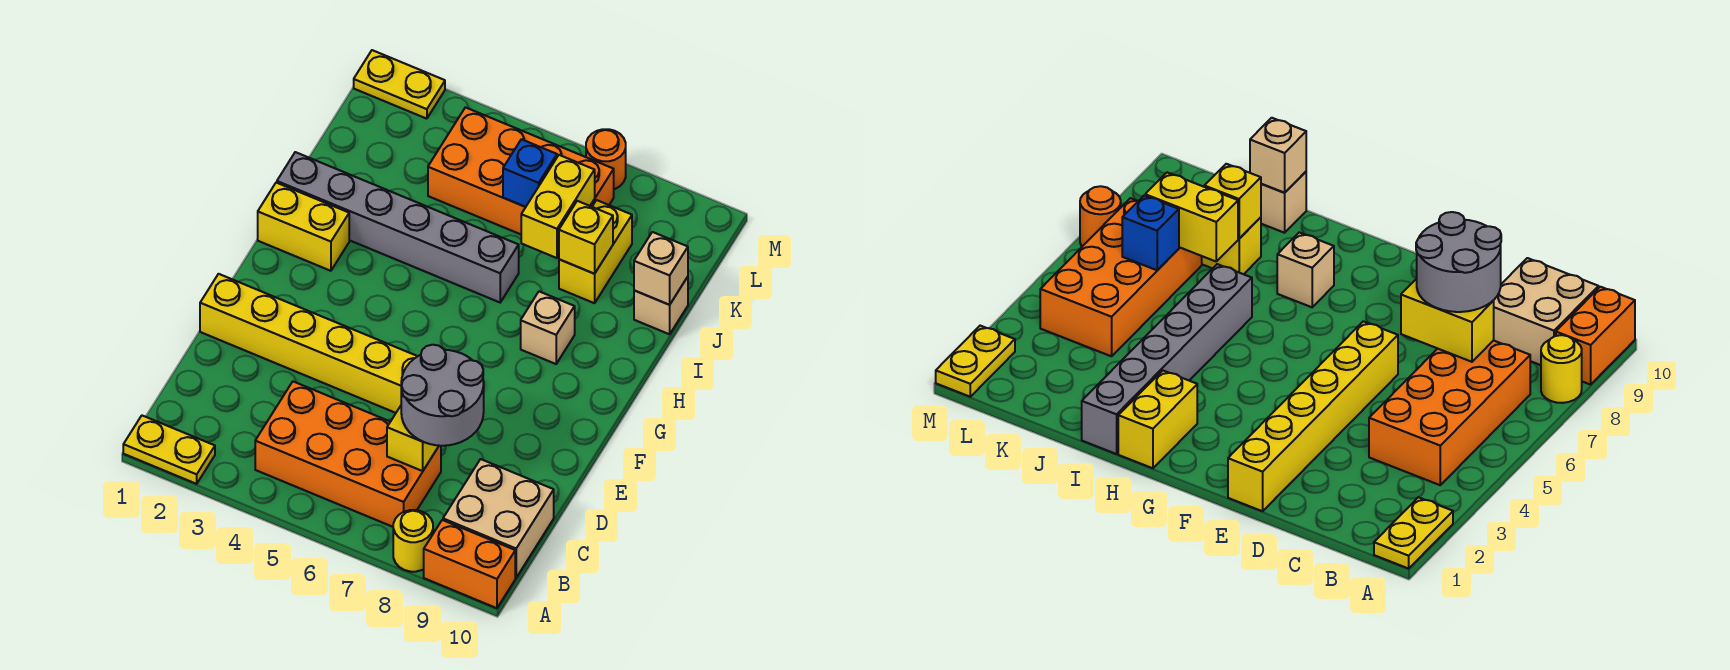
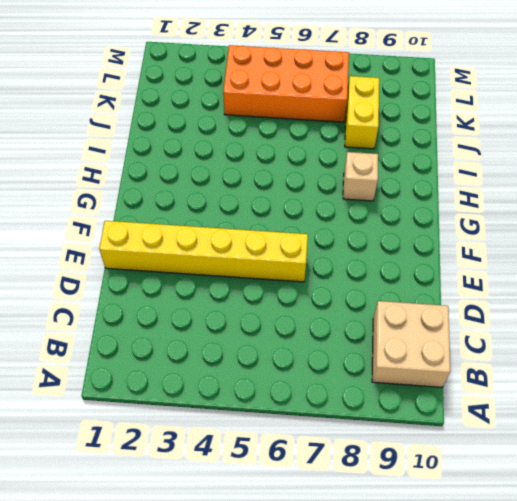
none -> yellow 1x2 plate [123,416,215,484]
none -> yellow 1x1 round brick [393,510,433,572]
none -> orange 1x2 brick [424,520,515,608]

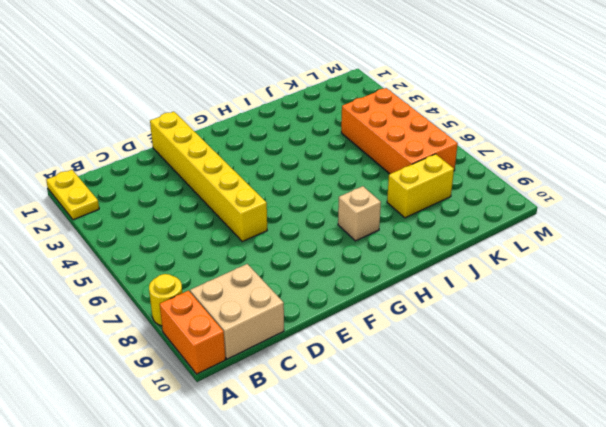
none -> orange 2x4 brick [255,382,441,527]
none -> yellow 1x2 brick [258,183,349,271]
none -> grey 1x6 brick [277,152,519,302]

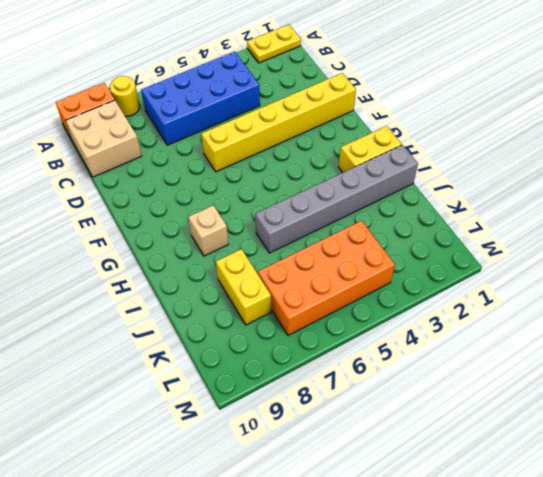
blue 2x4 brick [141,52,260,145] -> orange 2x4 brick [255,382,441,527]
none -> tan 1x1 brick [634,277,688,334]
none -> yellow 1x2 plate [354,50,445,119]
none -> orange 1x1 round brick [586,129,626,189]

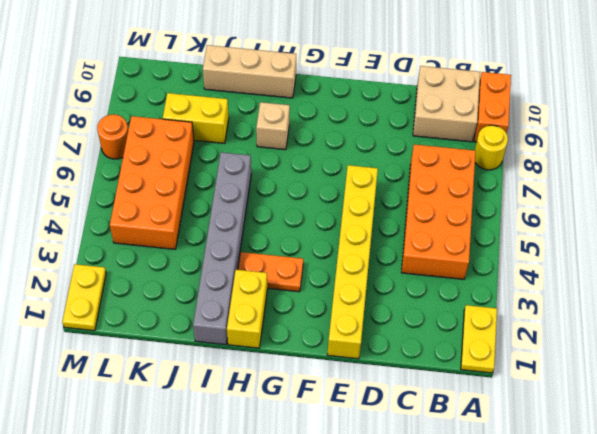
orange 1x2 plate [238,252,303,292] -> none
tan 1x3 brick [203,45,296,98] -> tan 1x1 brick [634,277,688,334]
none -> yellow 1x2 brick [387,406,439,471]
none -> yellow 1x2 brick [521,155,595,258]
none -> yellow 1x1 brick [559,201,613,274]

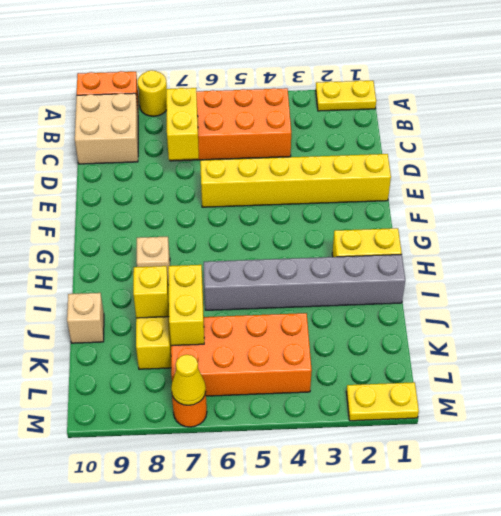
yellow 1x1 cone [171,354,206,405] -> none
none -> tan 1x1 brick [634,232,688,305]
none -> blue 1x1 brick [503,139,557,207]
none -> grey 2x2 round brick [401,345,484,446]

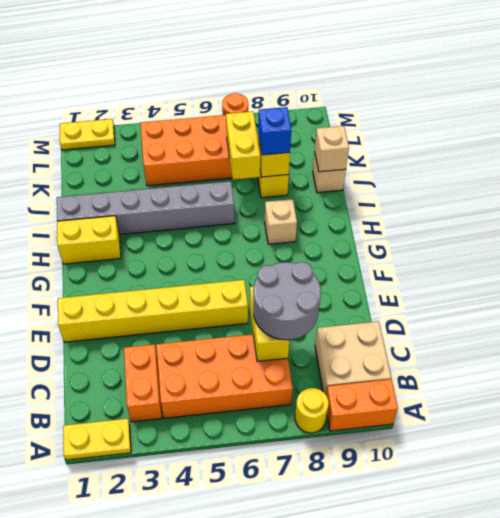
orange 1x2 brick [124,344,162,422] -> none
blue 1x1 brick [258,107,291,155] -> blue 1x1 brick moved to [503,139,557,207]

